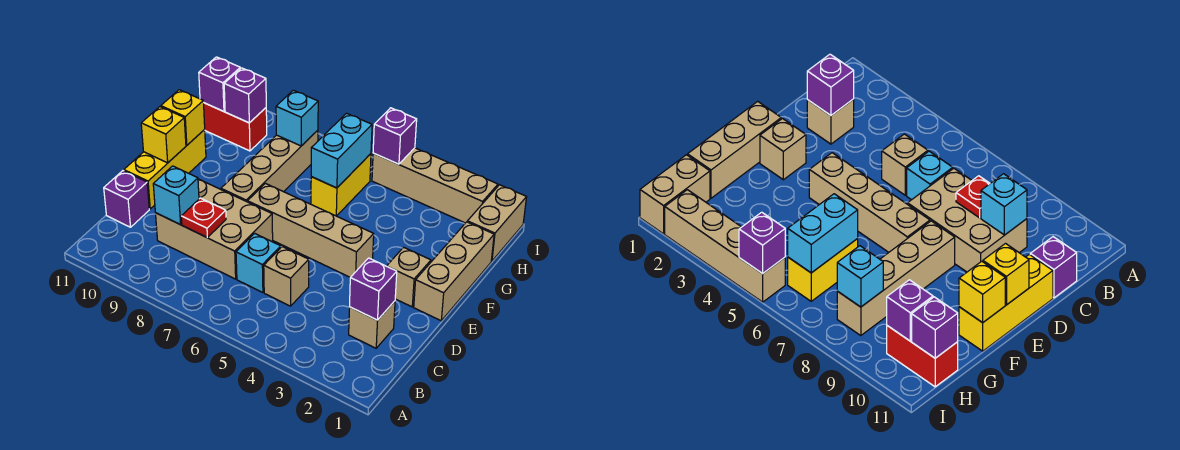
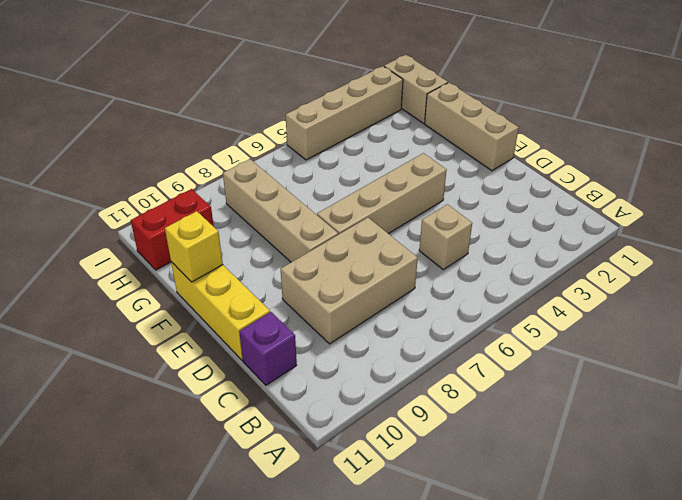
none -> tan 1x1 brick [349,301,395,348]
none -> cyan 1x1 brick [236,233,281,293]
none -> tan 1x1 brick [387,247,431,307]

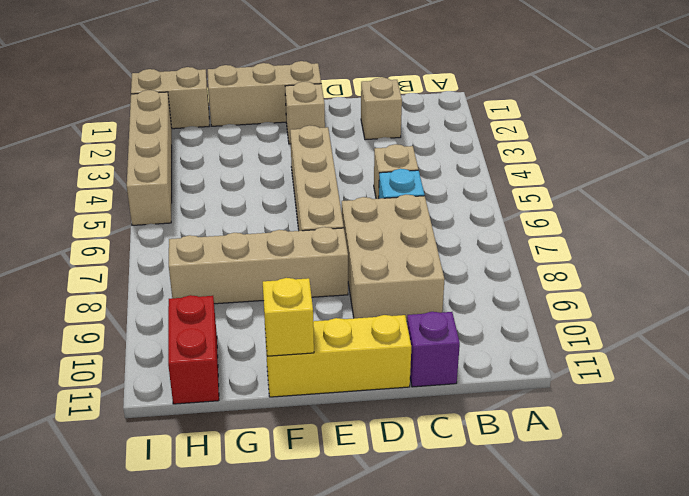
none -> yellow 1x2 brick [311,154,371,216]
none -> purple 1x1 brick [350,258,397,320]
none -> red 1x1 plate [181,198,226,238]

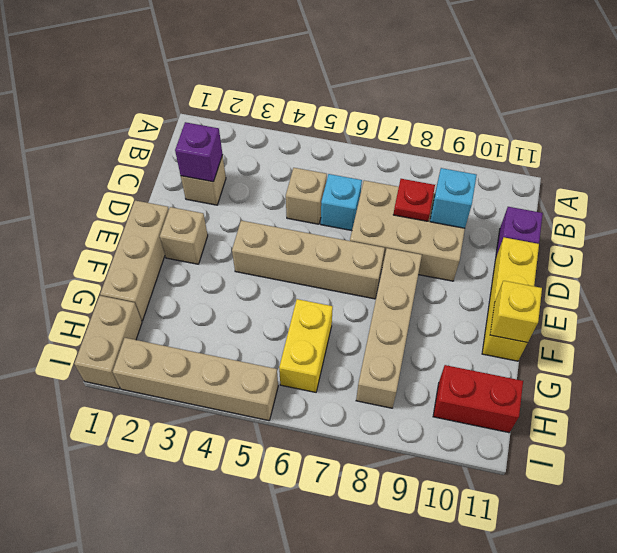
none -> yellow 1x1 brick [141,107,186,163]
none -> cyan 1x2 brick [311,113,372,188]
none -> cyan 1x1 brick [276,90,318,146]

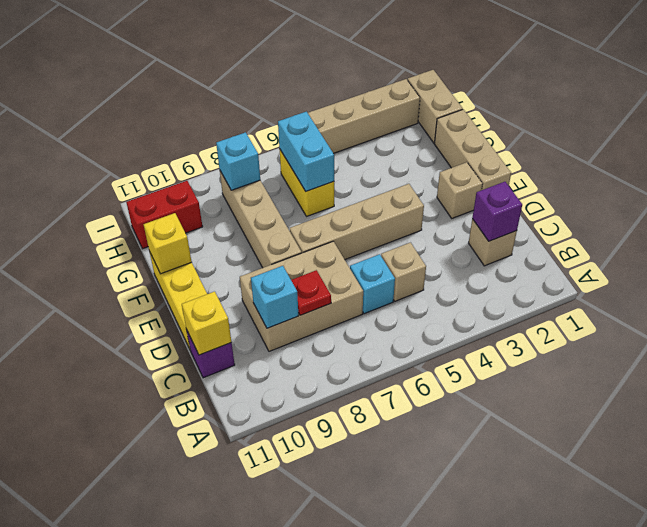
yellow 1x1 brick [182,292,231,355] -> yellow 1x1 brick moved to [141,107,186,163]
none -> purple 1x1 brick [224,68,266,123]
none -> purple 1x1 brick [199,57,240,111]
none -> purple 1x1 brick [373,108,417,164]

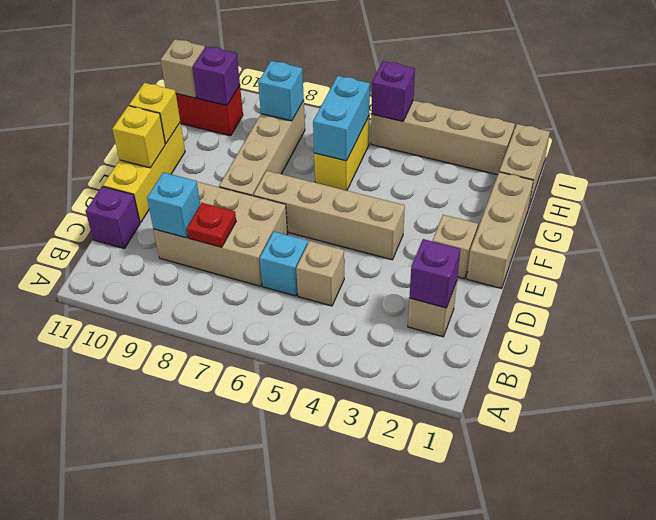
tan 1x1 brick [161,39,205,98] -> purple 1x1 brick [199,57,240,111]

